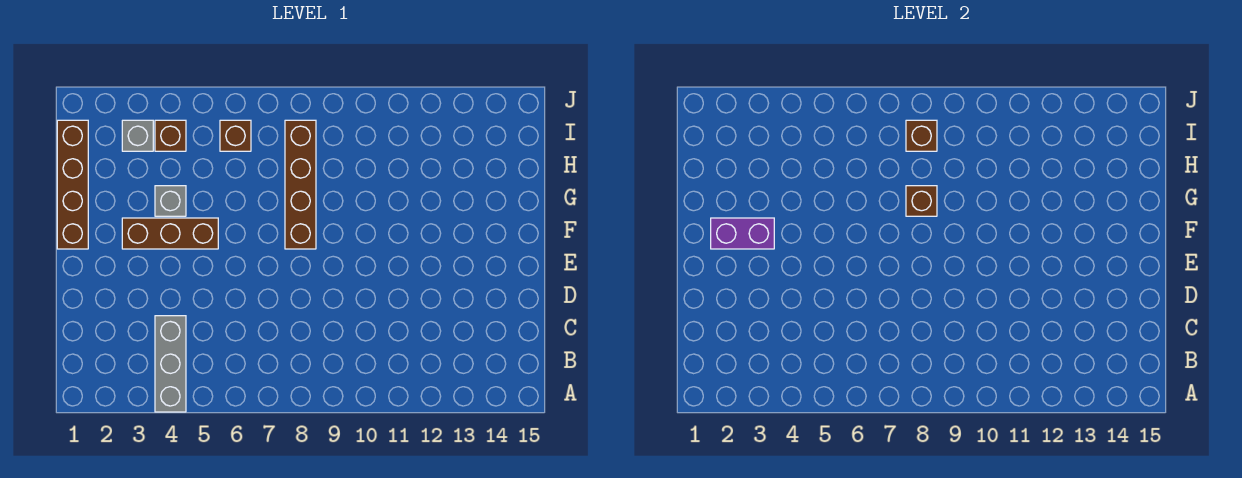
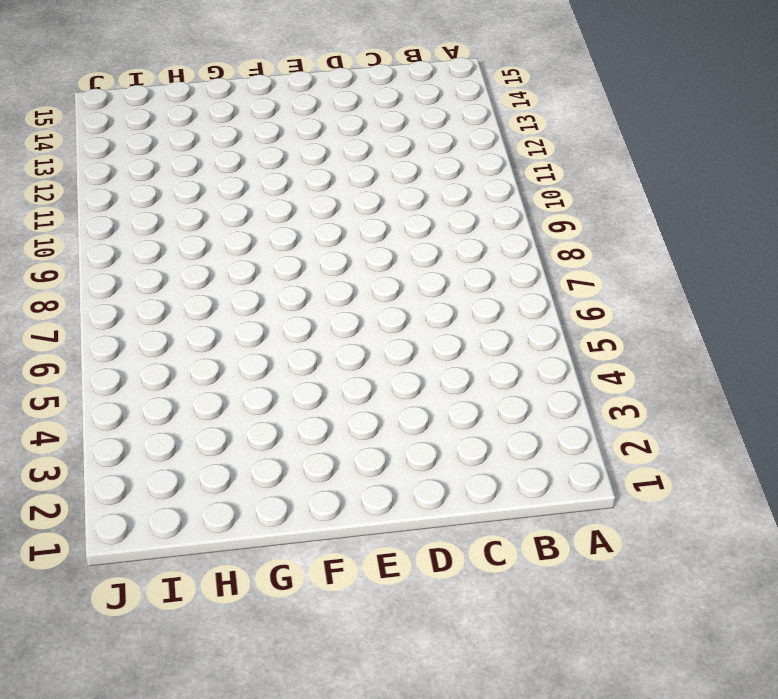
none -> grey 1x3 brick [155,316,186,412]
none -> brown 1x4 brick [57,120,88,249]

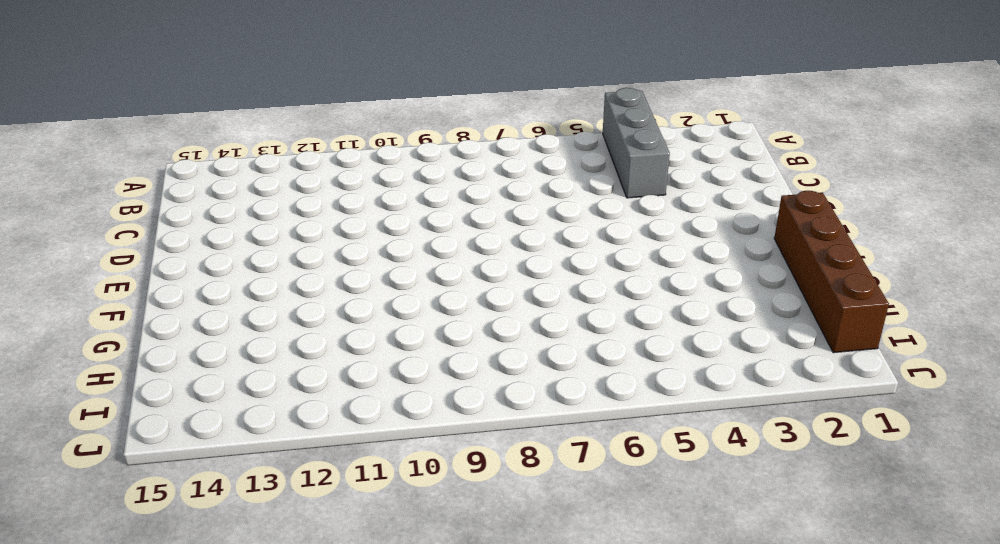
none -> brown 1x3 brick [122,218,218,249]
none -> brown 1x4 brick [285,120,316,249]

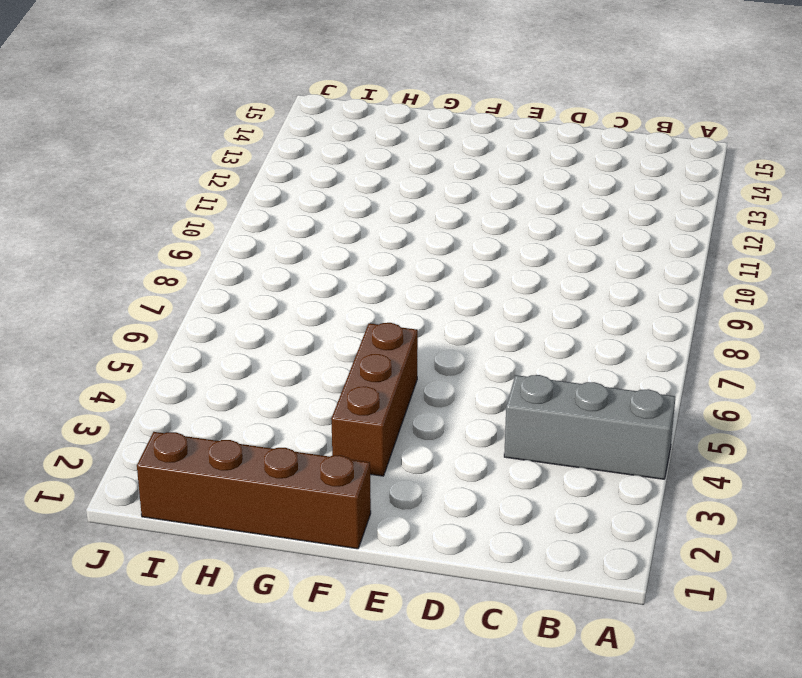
none -> brown 1x4 brick [285,120,316,249]
none -> grey 1x1 brick [155,186,186,216]

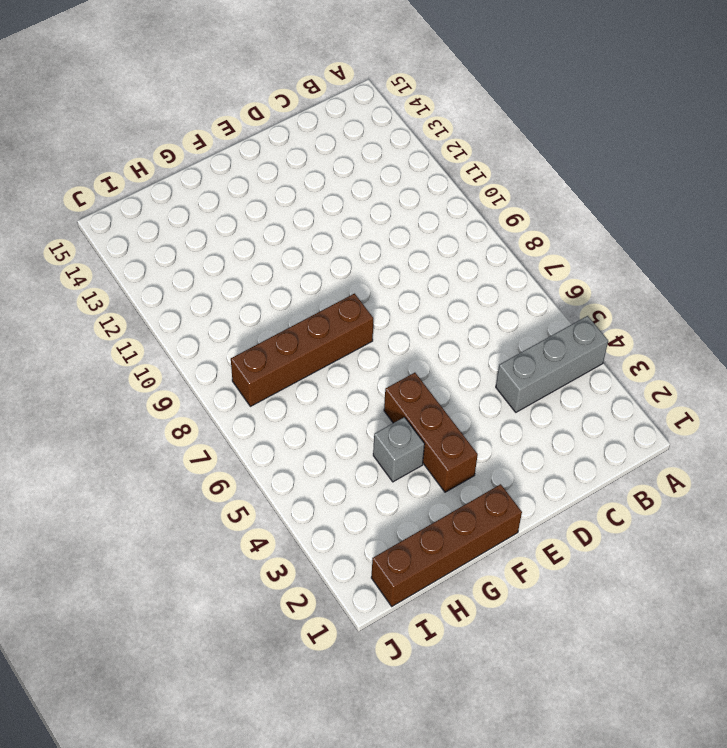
none -> grey 1x1 brick [122,120,153,151]
none -> brown 1x1 brick [155,120,186,151]

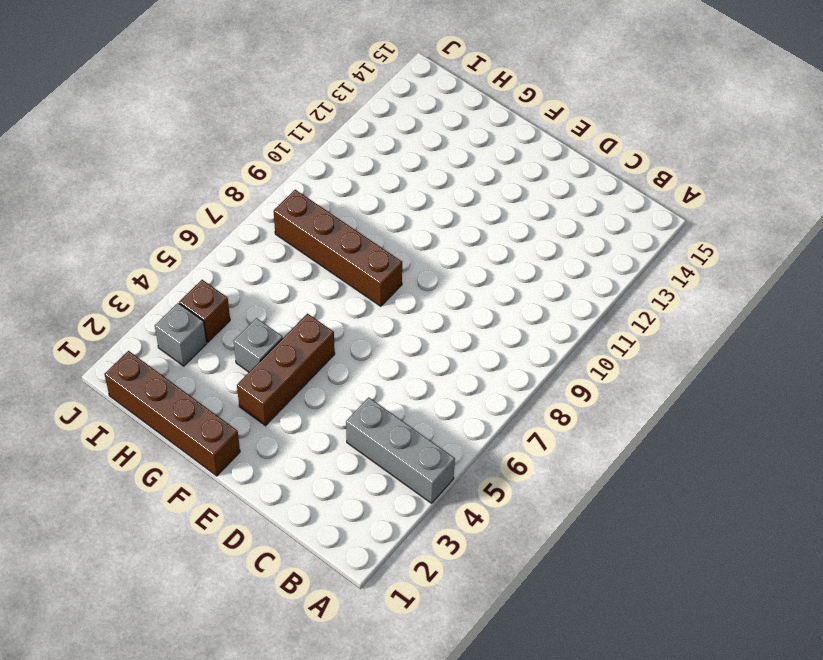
none -> brown 1x1 brick [220,120,251,151]
none -> purple 1x2 brick [711,218,774,249]

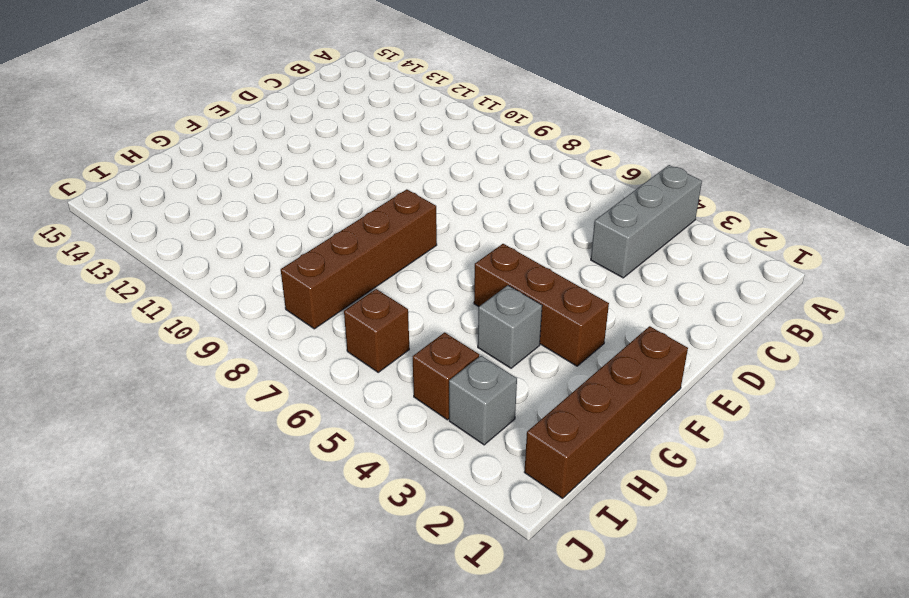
none -> purple 1x2 brick [711,218,774,249]
none -> brown 1x1 brick [906,186,937,216]

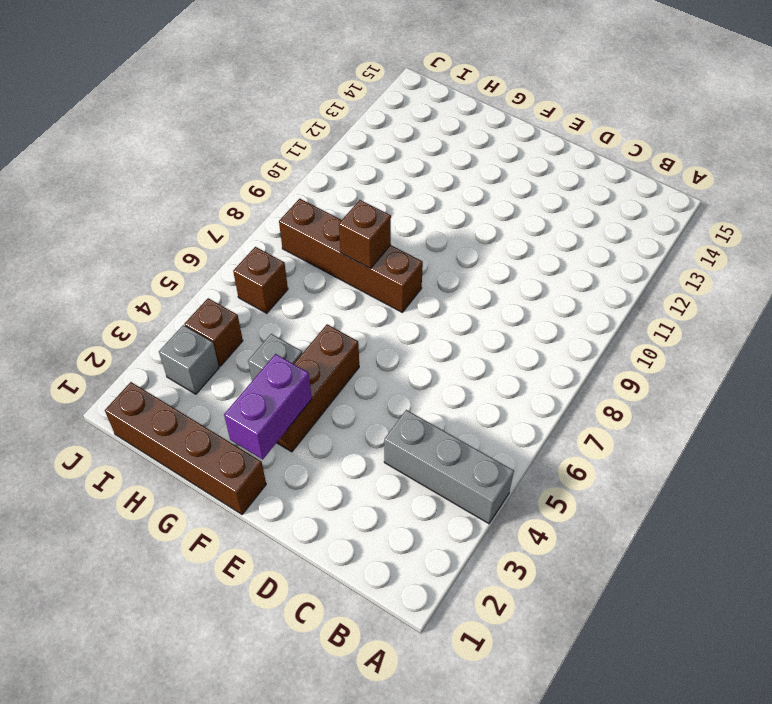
none -> brown 1x1 brick [906,120,937,151]

